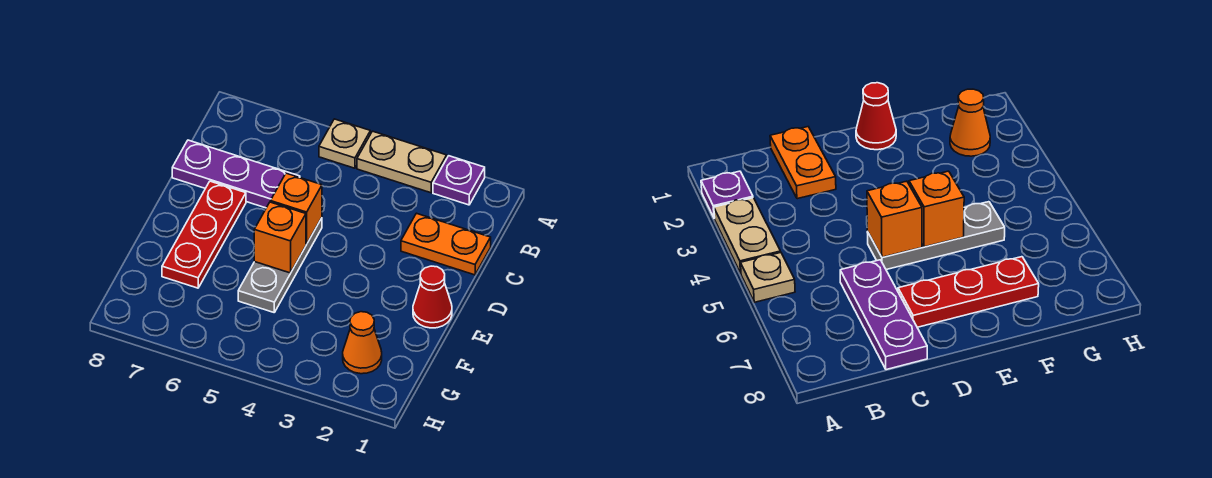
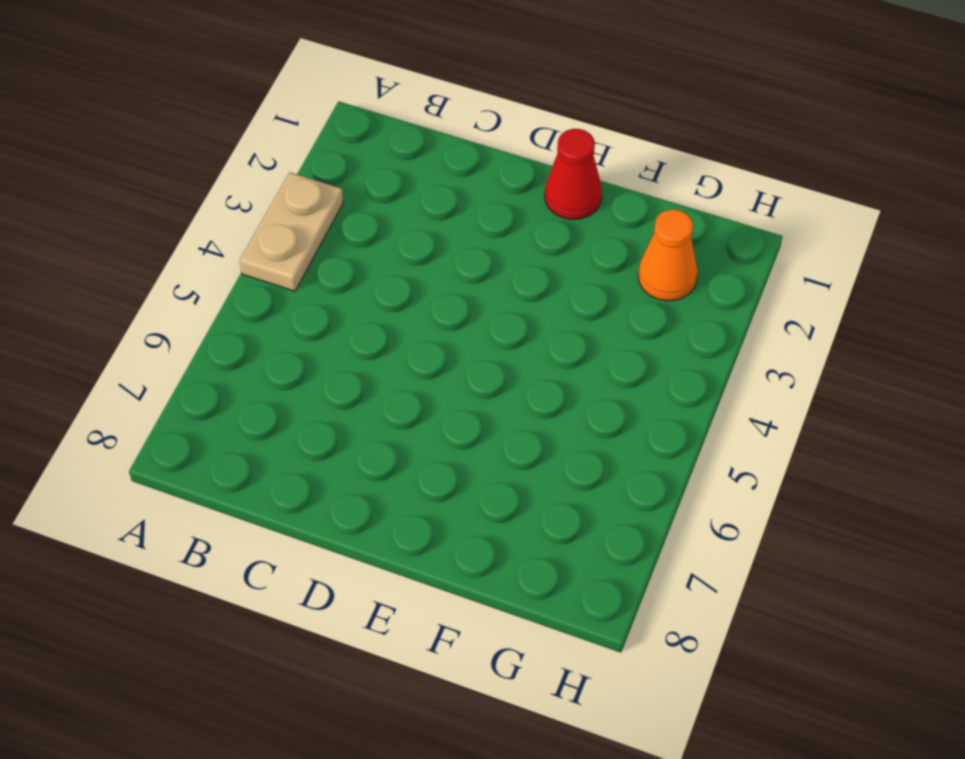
none -> purple 1x1 plate [433,156,485,205]
none -> tan 1x1 plate [319,119,370,168]

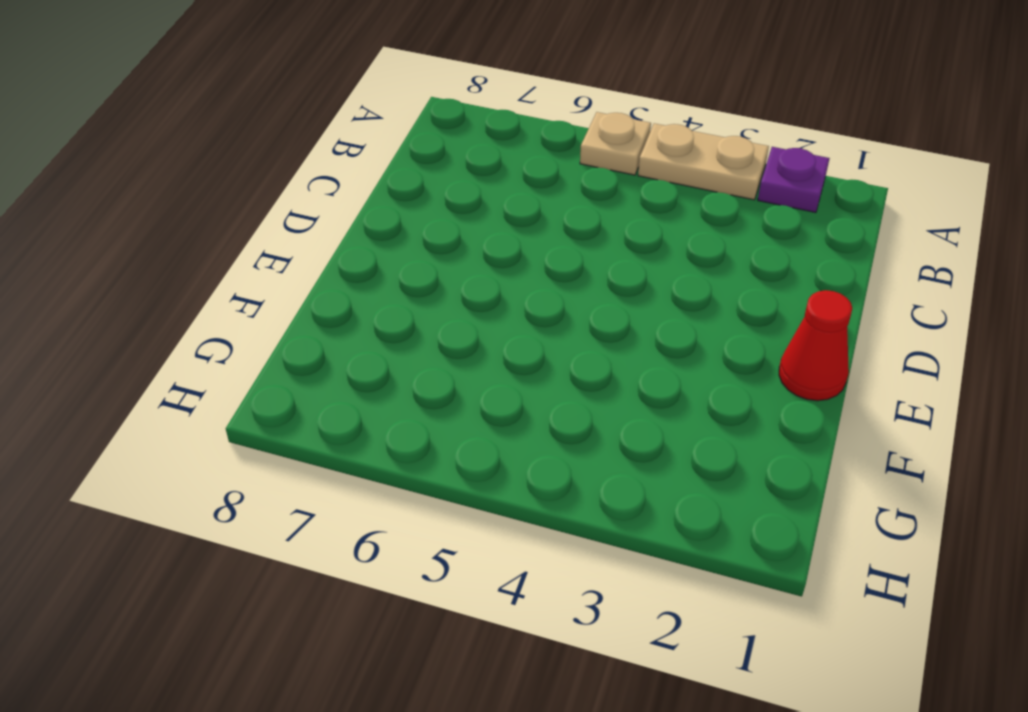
none -> orange 1x2 plate [401,213,491,275]
none -> purple 1x3 plate [172,140,300,208]

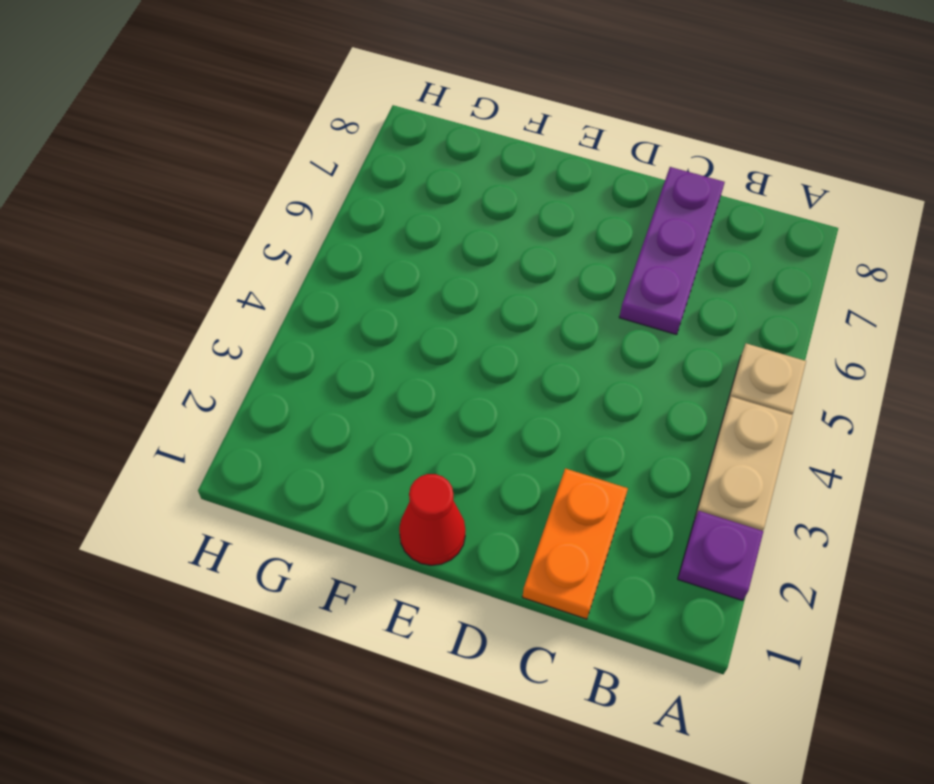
none -> grey 1x3 plate [238,218,322,312]
none -> red 1x3 plate [162,181,246,288]

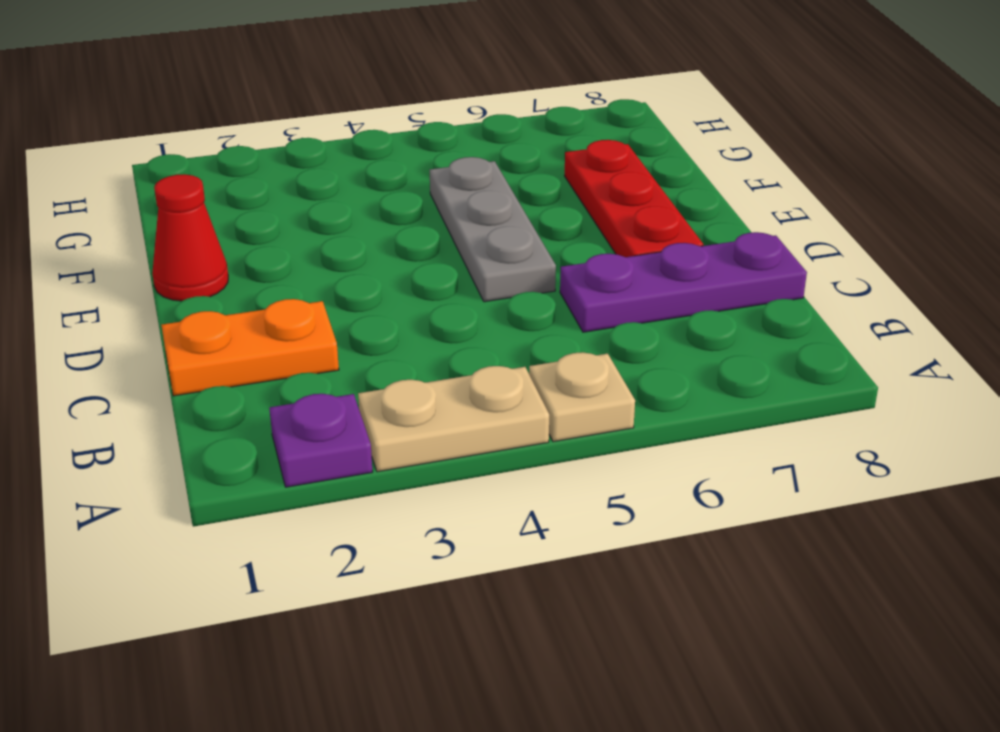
none -> orange 1x1 cone [343,312,382,374]
none -> orange 1x1 brick [270,173,322,244]

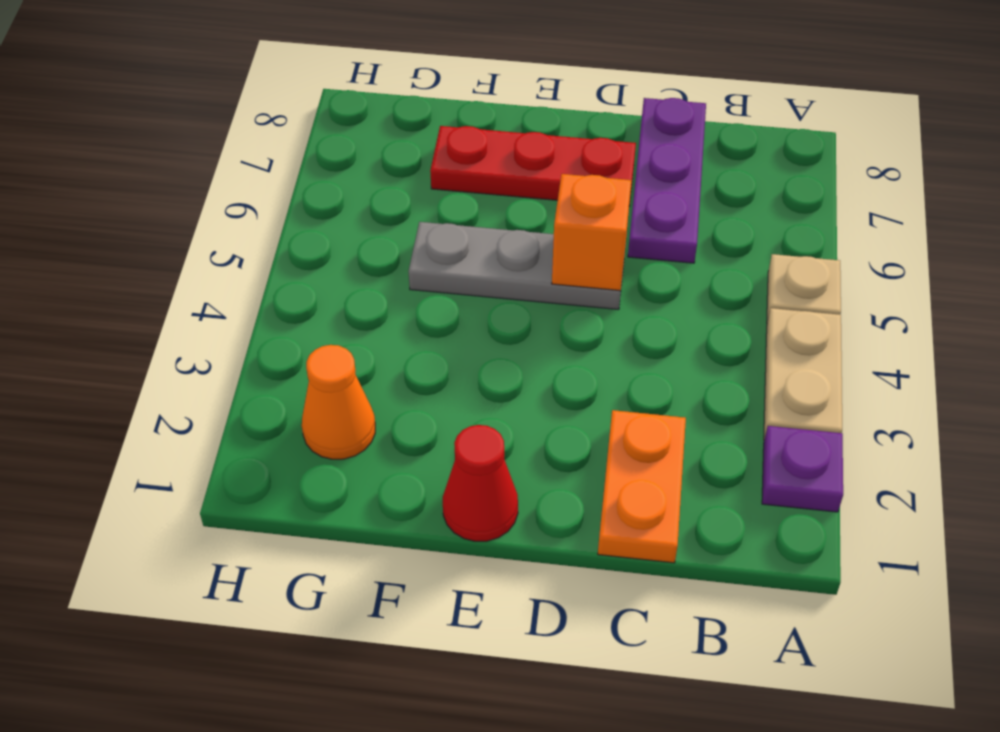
none -> orange 1x1 brick [254,202,306,273]

